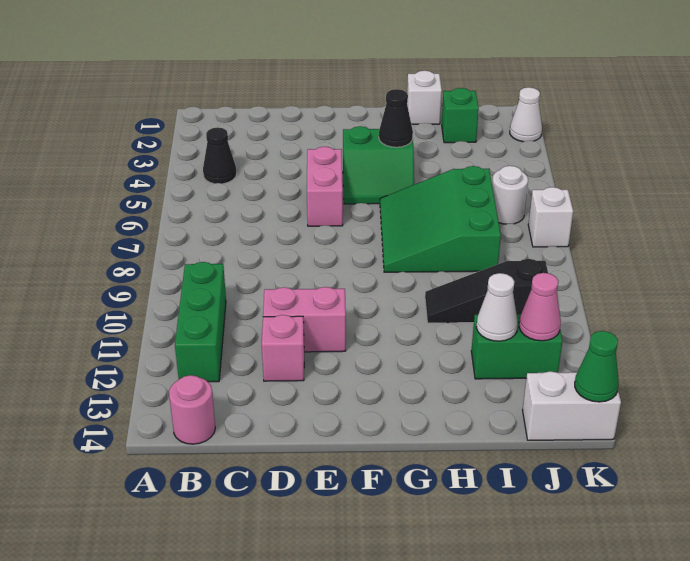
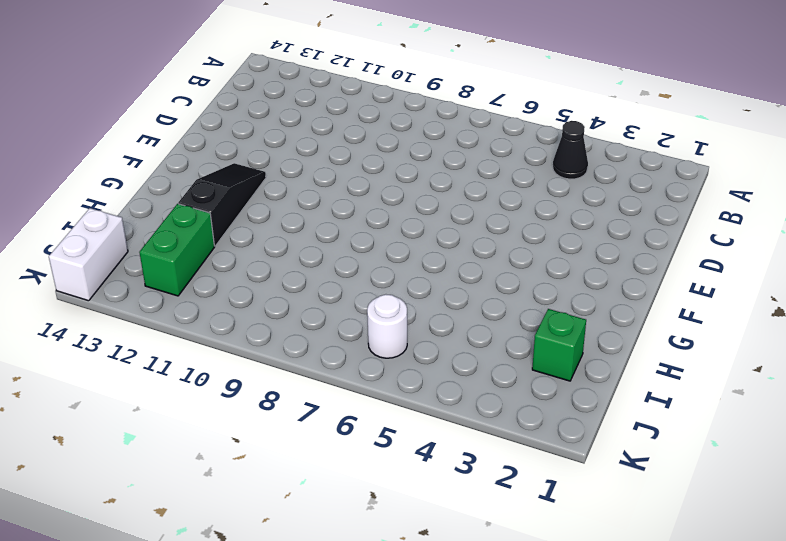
black 1x3 slope [178,163,266,246] -> black 1x3 slope moved to [425,259,548,323]
none -> green 1x3 brick [175,262,226,382]
none -> pink 1x1 round brick [169,375,215,444]
none -> pink 1x2 brick [263,287,346,352]

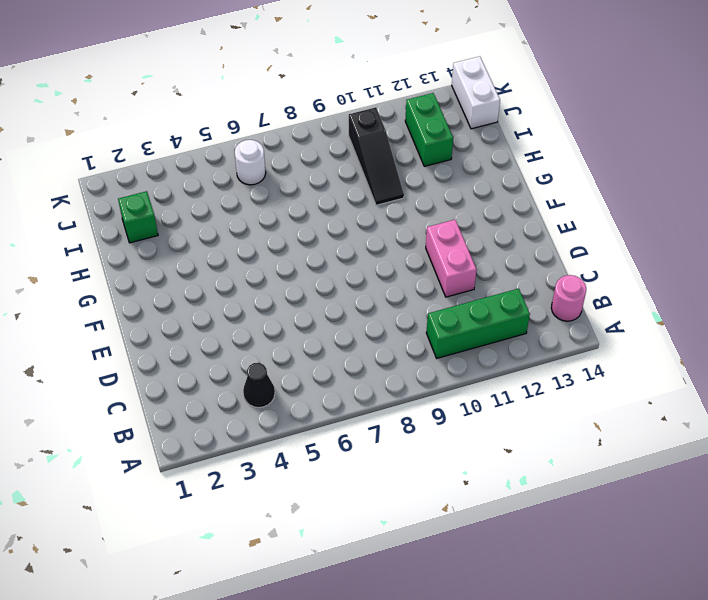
none -> pink 1x1 brick [262,315,304,381]
none -> pink 1x2 brick [307,147,343,226]
none -> green 2x2 slope [343,126,414,204]

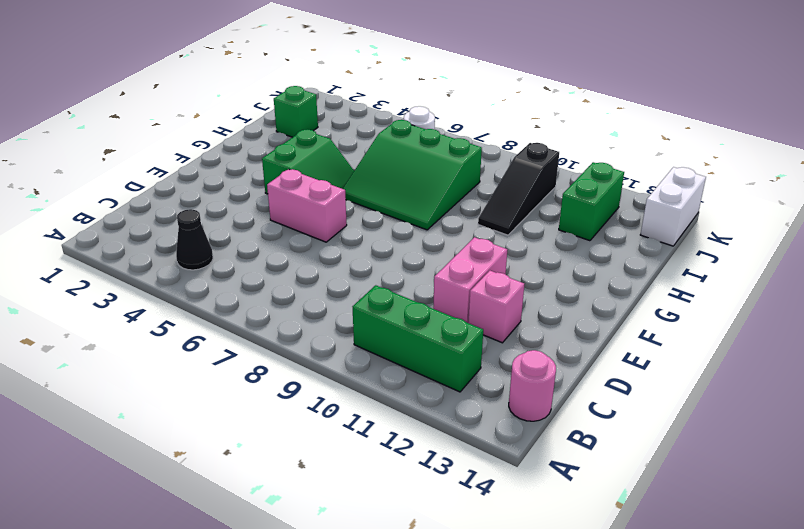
none -> white 1x1 brick [407,71,442,124]
none -> white 1x1 cone [510,87,542,142]
none -> white 1x1 brick [528,187,573,247]

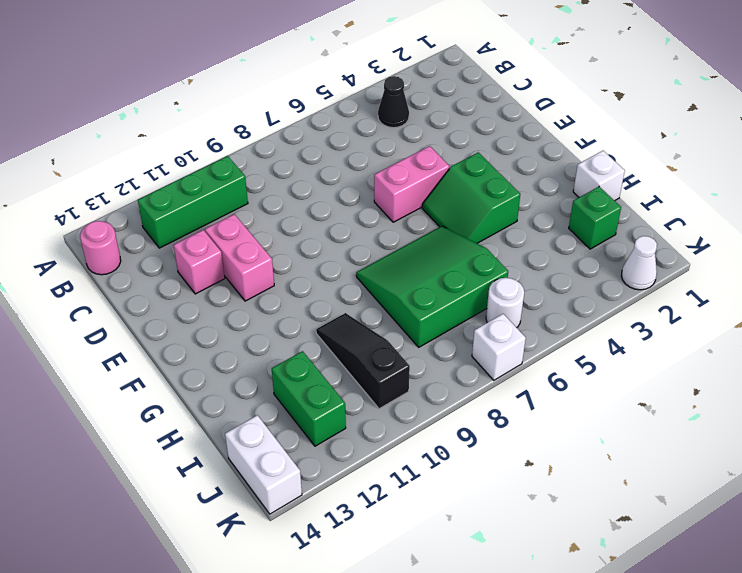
none -> black 1x1 cone [379,89,413,147]
none -> white 1x1 cone [476,273,518,341]
none -> pink 1x1 cone [519,273,561,341]

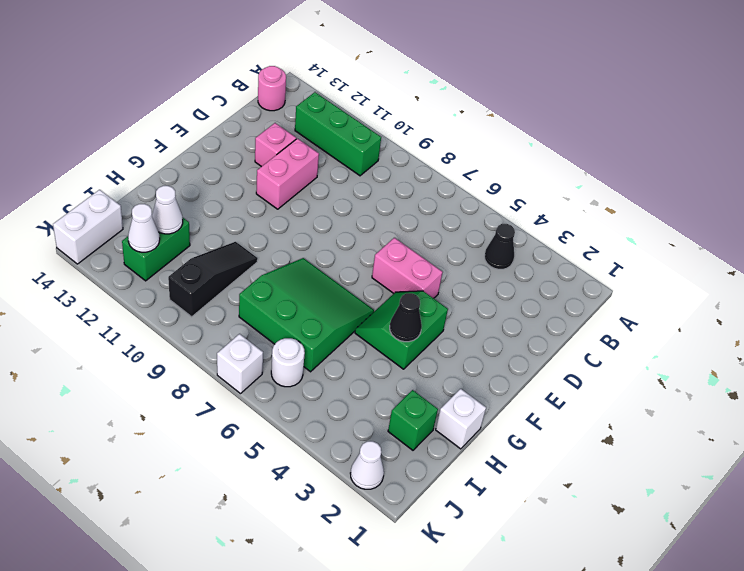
white 1x1 cone [128,204,160,252] -> pink 1x1 cone [519,273,561,341]
none -> green 1x1 cone [575,331,619,402]

